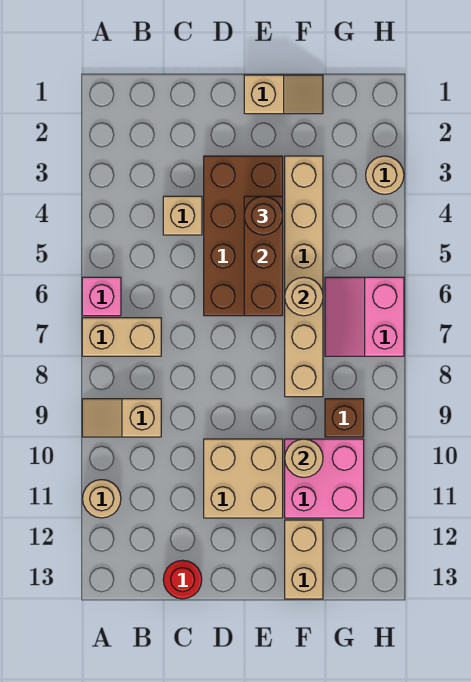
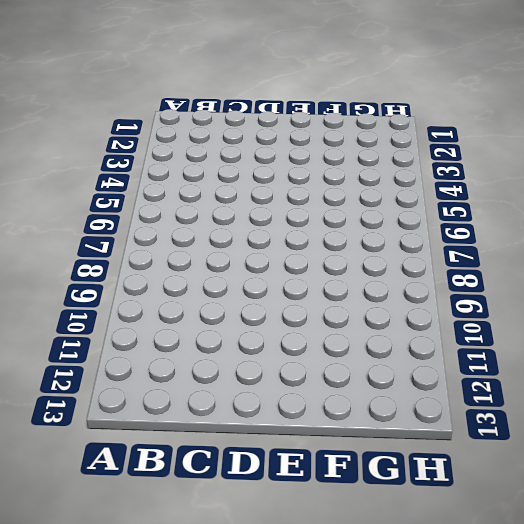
none -> pink 1x1 brick [82,277,121,316]
none -> tan 1x2 brick [82,318,161,356]
none -> tan 1x2 slope [82,399,161,437]

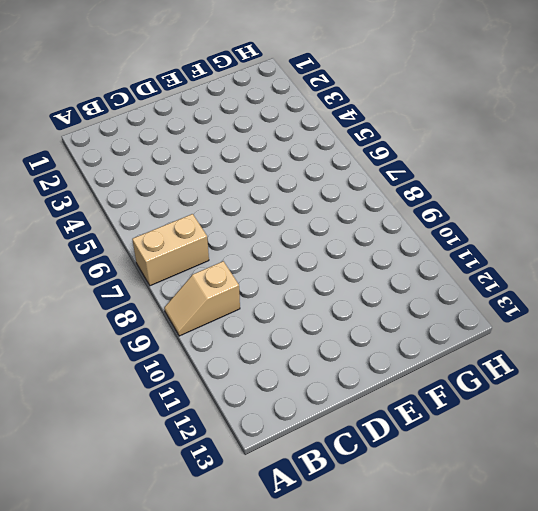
none -> pink 1x1 brick [82,277,121,316]
none -> tan 1x1 round brick [83,480,121,518]
none -> tan 1x1 brick [163,196,202,235]

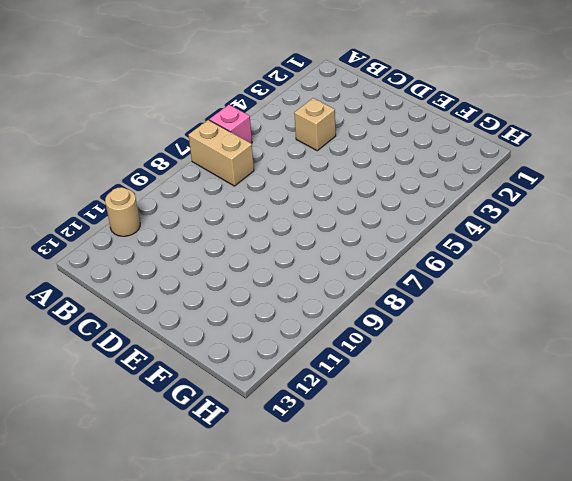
none -> tan 1x2 slope [82,399,161,437]
none -> red 1x1 round brick [163,560,202,599]
none -> brown 2x4 brick [204,156,283,316]

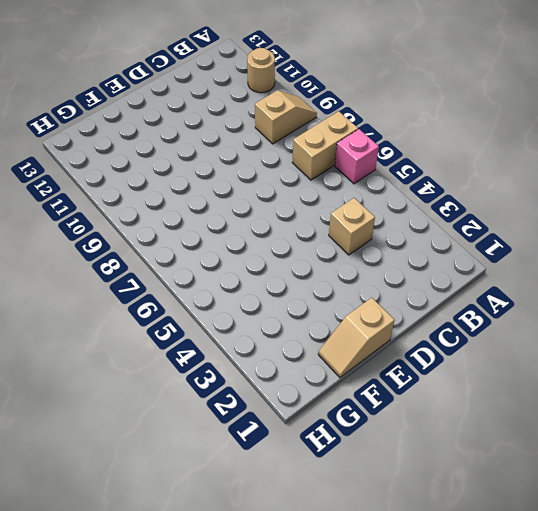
none -> red 1x1 round brick [163,560,202,599]
none -> brown 2x4 brick [204,156,283,316]
none -> tan 2x2 brick [204,439,283,518]

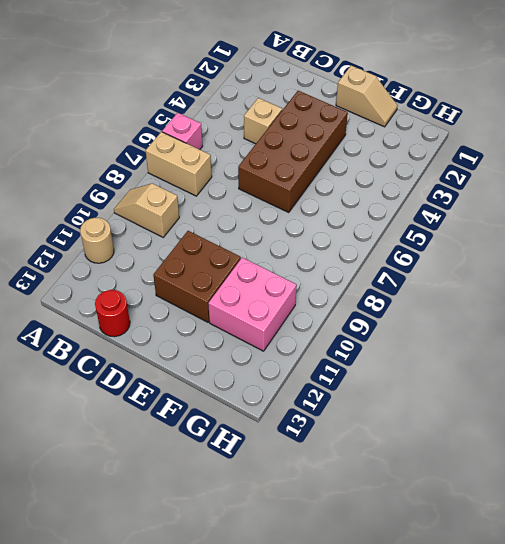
brown 2x2 brick [153,231,241,322] -> tan 2x2 brick [204,439,283,518]
none -> tan 1x6 brick [285,156,323,397]
none -> tan 1x2 brick [285,520,323,599]
none -> pink 2x2 slope [325,277,404,356]

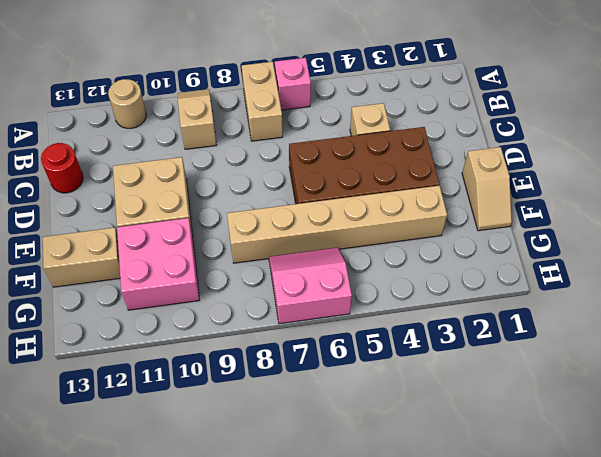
none -> brown 1x1 brick [325,399,364,437]
none -> tan 1x1 round brick [366,156,404,194]
none -> brown 1x3 brick [244,196,283,316]

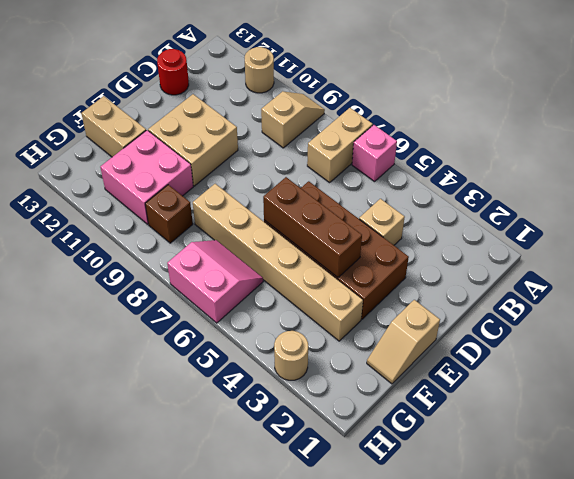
none -> tan 1x1 round brick [285,277,323,316]
none -> tan 1x1 round brick [285,439,323,477]
none -> brown 1x1 round brick [244,196,283,235]

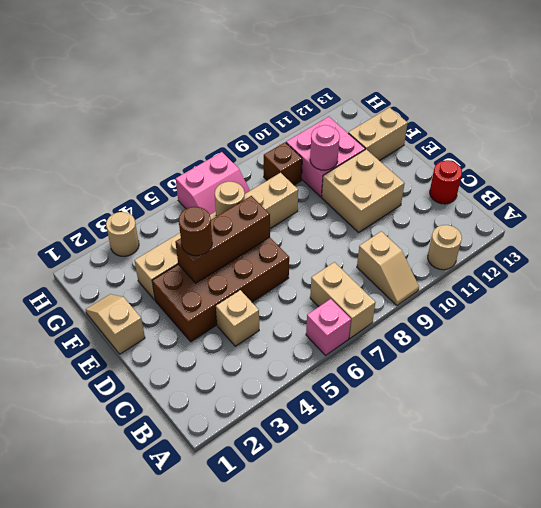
pink 1x1 round brick [310,125,340,170] -> tan 1x1 round brick [285,439,323,477]

